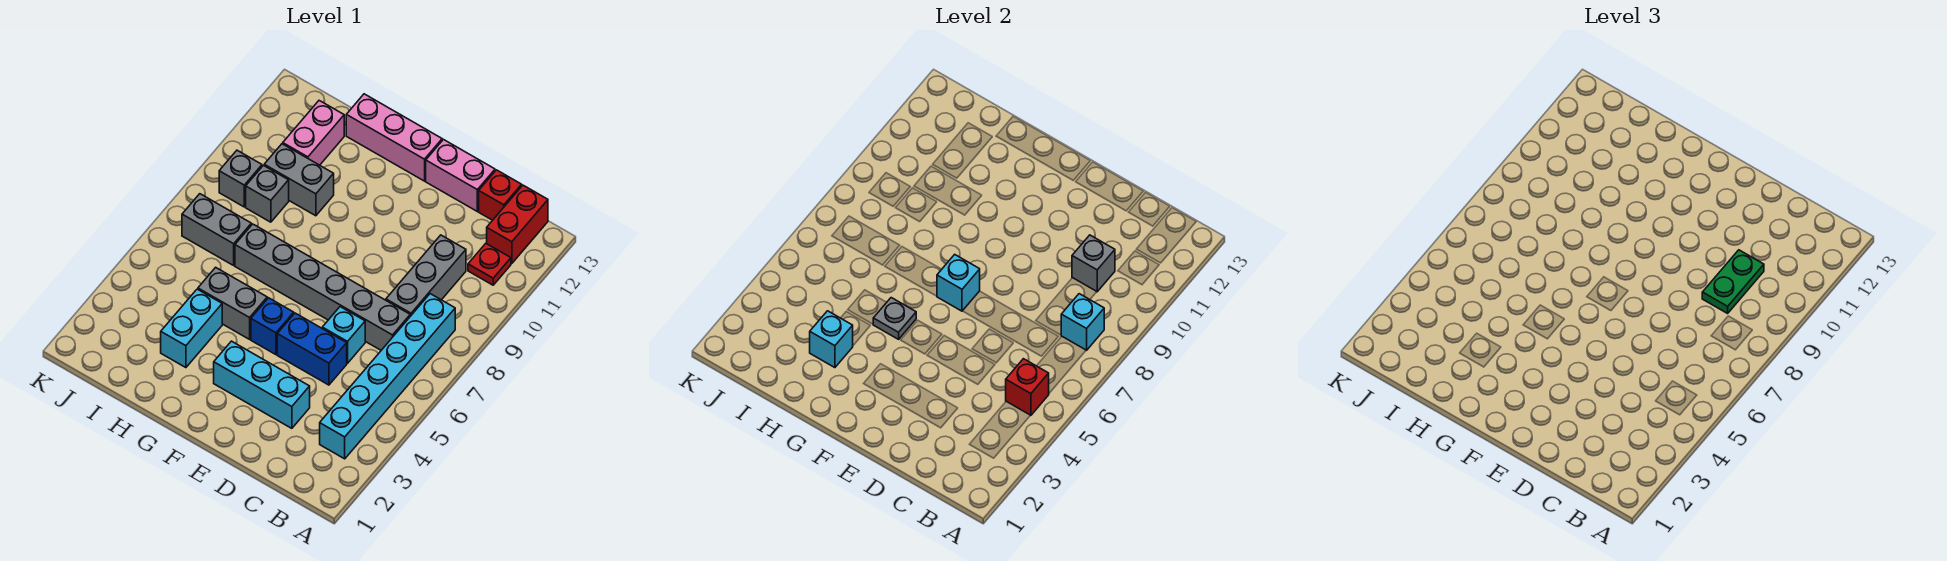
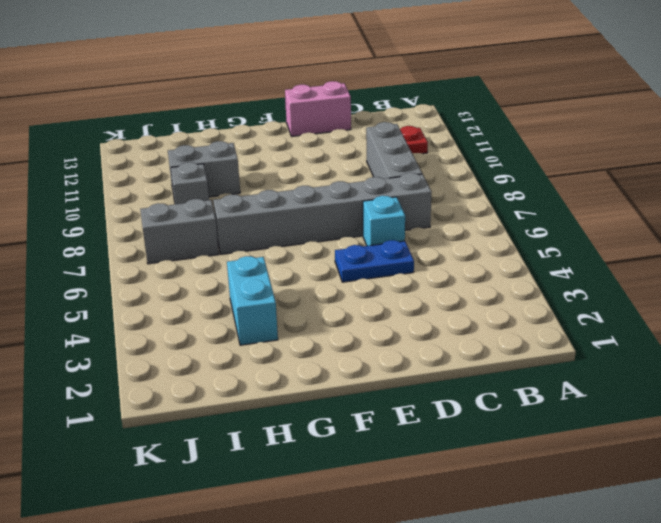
blue 1x2 plate [335,240,414,282] -> blue 1x2 brick [277,313,347,385]
none -> cyan 1x6 brick [320,294,455,459]
none -> red 1x2 brick [487,185,548,264]
none -> red 1x1 brick [479,170,522,220]

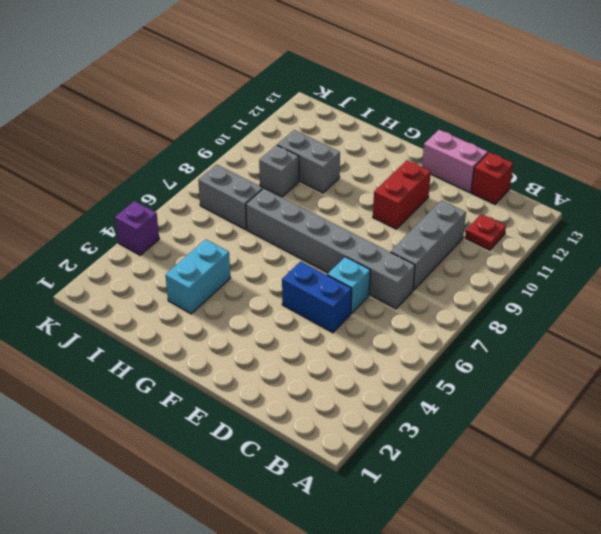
red 1x2 brick [373,160,431,229] -> red 1x2 brick moved to [487,185,548,264]
purple 1x1 brick [115,201,159,255] -> none
none -> cyan 1x6 brick [320,294,455,459]
none -> cyan 1x3 brick [214,341,310,428]
none -> blue 1x1 brick [251,298,294,355]

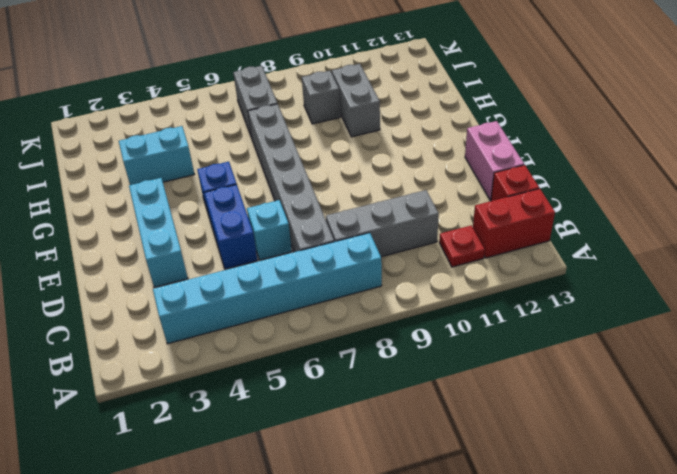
none -> pink 1x3 brick [346,94,442,181]
none -> grey 1x2 brick [198,267,267,339]
none -> pink 1x2 brick [283,101,344,165]

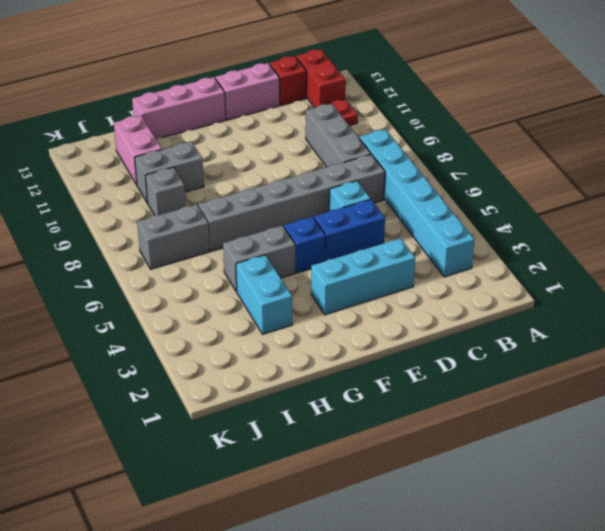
none -> grey 1x1 brick [219,150,262,207]
none -> red 1x1 brick [1006,359,1049,415]
none -> cyan 1x1 brick [1061,294,1104,350]

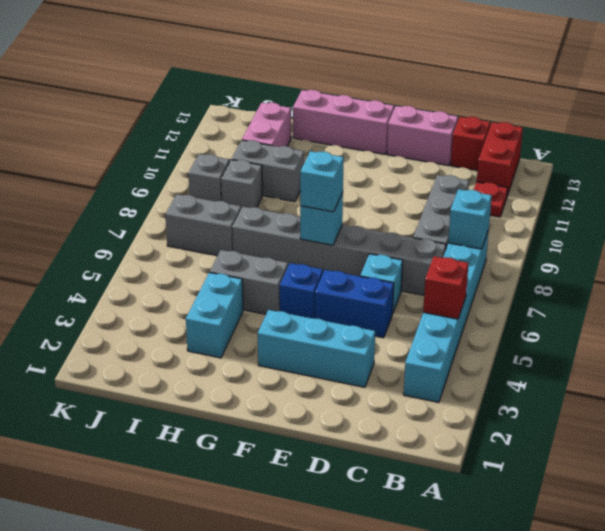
cyan 1x1 brick [300,151,344,212] -> cyan 1x1 brick moved to [810,311,853,368]
none -> grey 1x1 brick [1072,235,1115,292]
none -> grey 1x1 plate [873,298,916,339]
none -> green 1x2 plate [1702,250,1764,313]

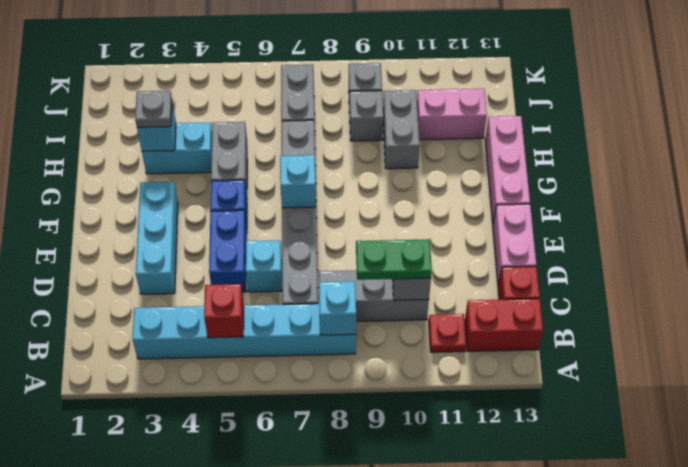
grey 1x1 plate [135,91,172,127] -> grey 1x1 plate moved to [873,298,916,339]

